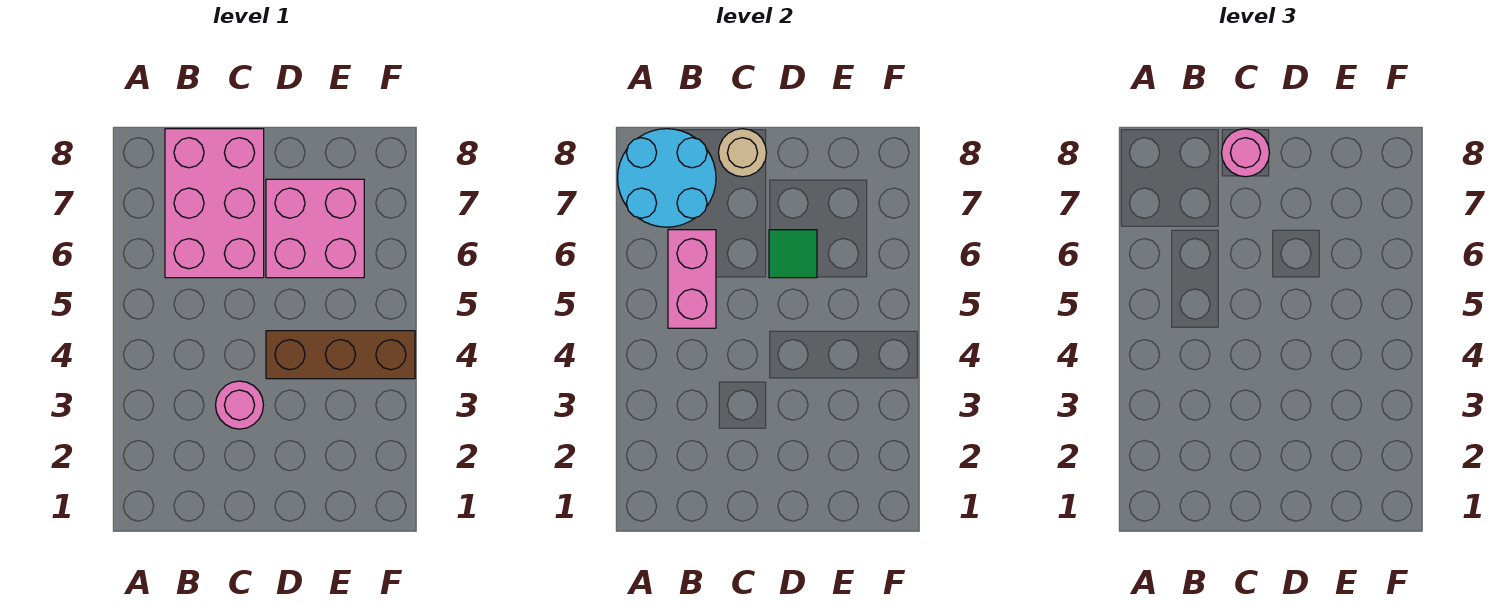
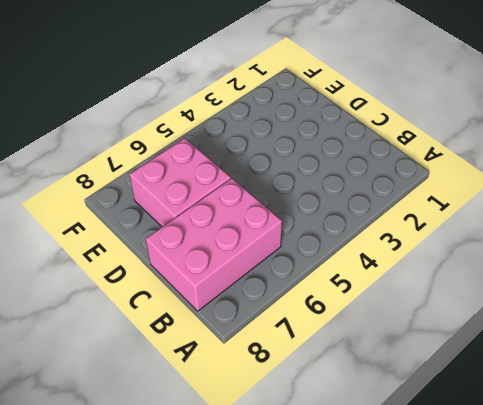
none -> pink 1x1 round brick [216,381,263,429]
none -> brown 1x3 brick [266,331,415,379]

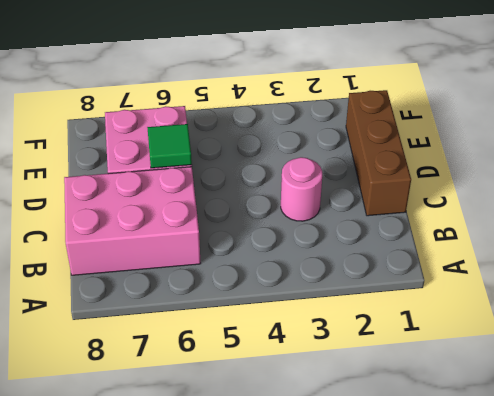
brown 1x3 brick [346,90,411,216] -> brown 1x3 brick moved to [266,331,415,379]
none -> cyan 2x2 round brick [618,129,716,227]
none -> pink 1x2 brick [668,230,716,328]

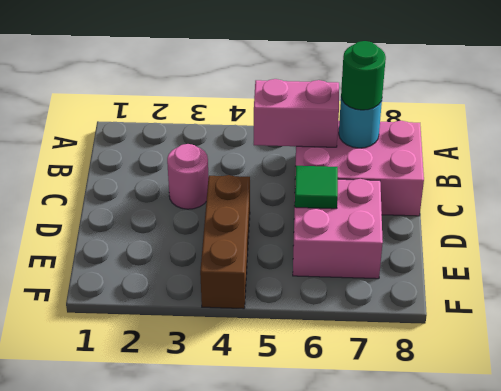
cyan 1x1 round brick [339,98,382,148] -> cyan 2x2 round brick [618,129,716,227]
green 1x1 round brick [341,41,386,110] -> none
none -> tan 1x1 round brick [719,129,766,177]
none -> pink 1x1 round brick [1222,129,1269,177]

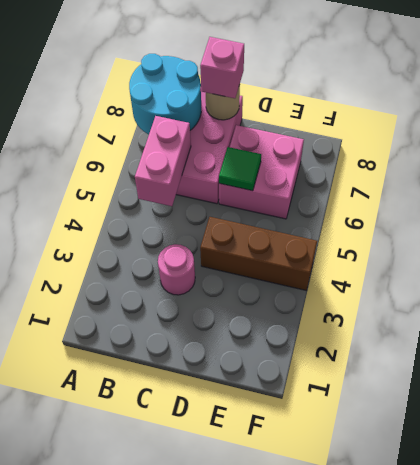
pink 1x1 brick [200,37,244,98] -> pink 1x1 round brick [1222,129,1269,177]

